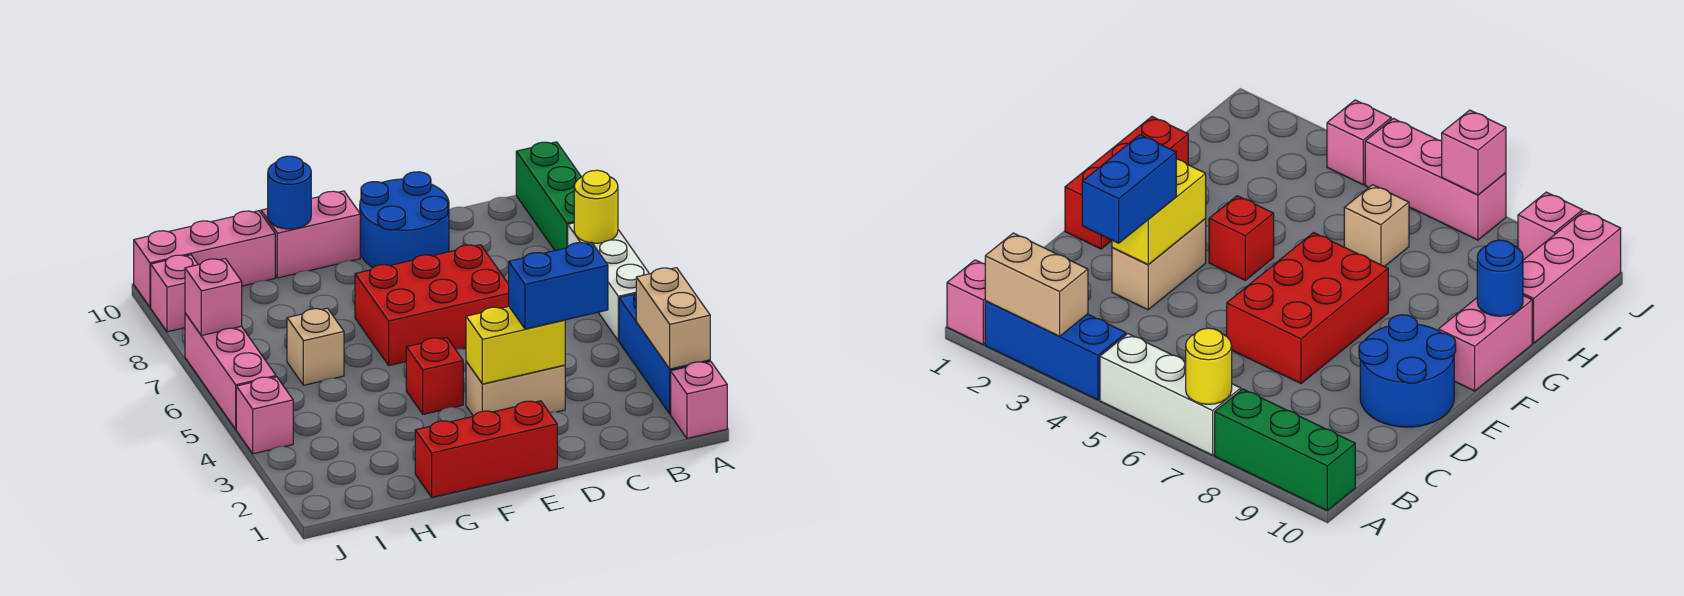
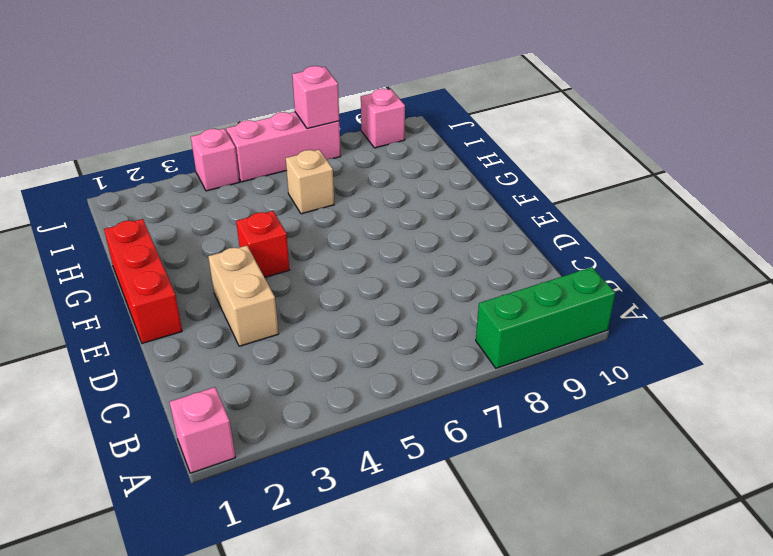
none -> blue 1x3 brick [619,293,710,414]
none -> white 1x3 brick [568,223,649,341]
none -> red 2x3 brick [355,245,509,366]

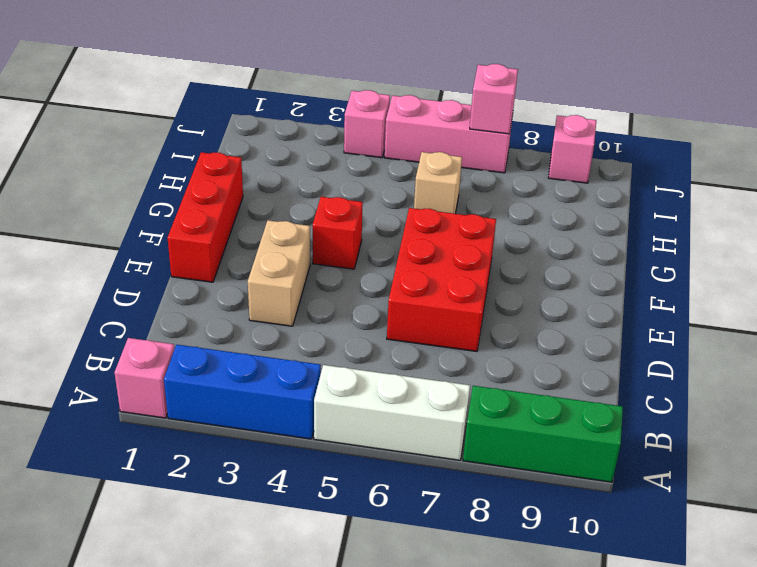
none -> blue 2x2 round brick [360,172,449,267]
none -> pink 1x2 brick [261,191,360,278]
none -> pink 1x3 brick [134,211,275,307]

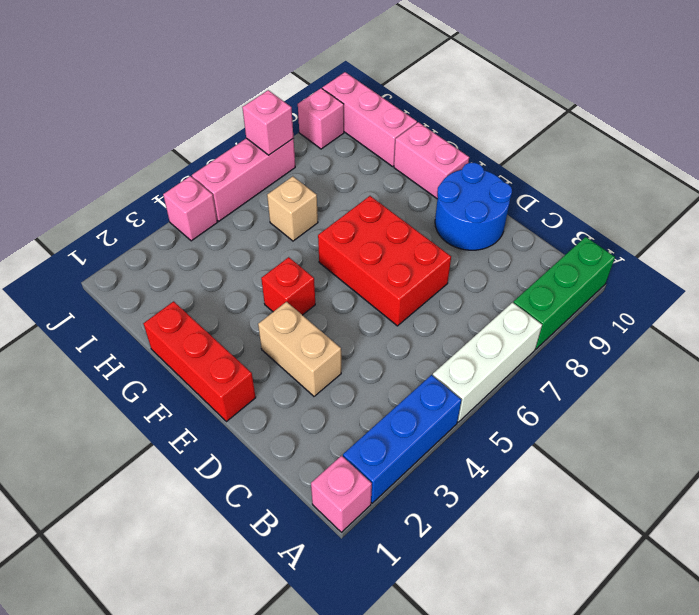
none -> tan 1x2 brick [636,268,710,369]
none -> yellow 1x1 round brick [574,170,618,243]
none -> yellow 1x2 brick [466,306,565,384]

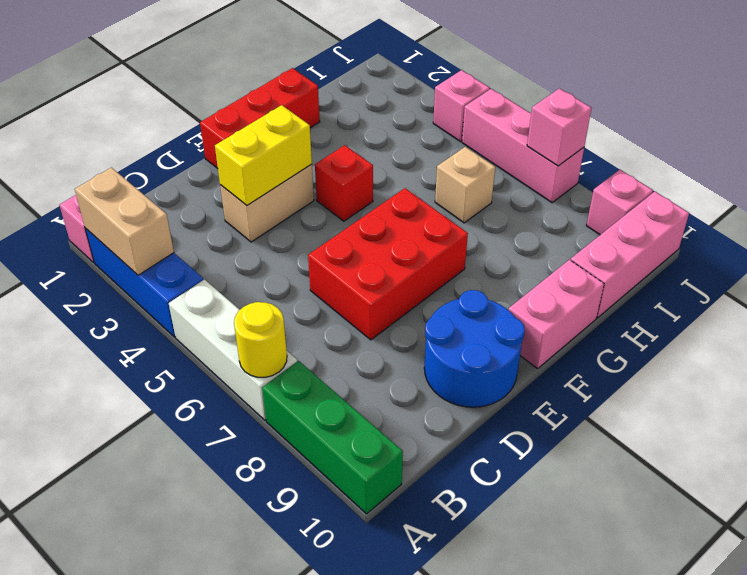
none -> blue 1x1 round brick [268,156,311,229]
none -> blue 1x2 brick [509,242,608,329]

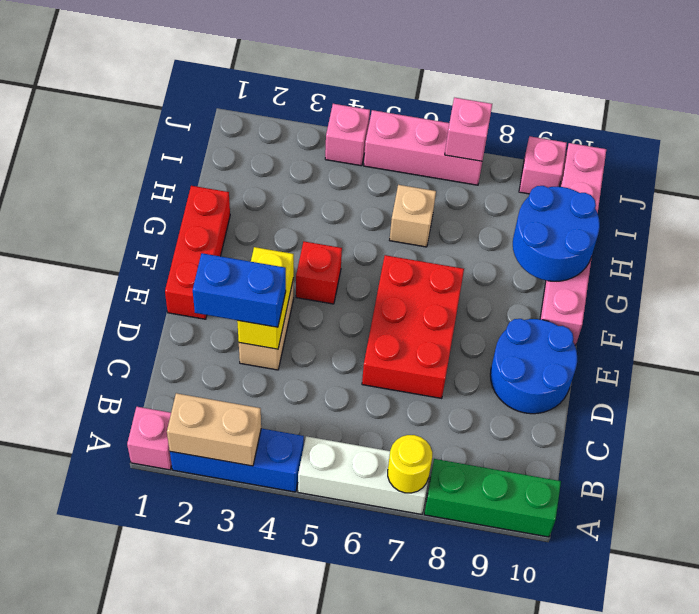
blue 1x2 brick [193,253,286,327] -> blue 1x2 brick turned to [509,242,608,329]
blue 2x2 round brick [513,186,600,281] -> blue 1x1 round brick [268,156,311,229]

